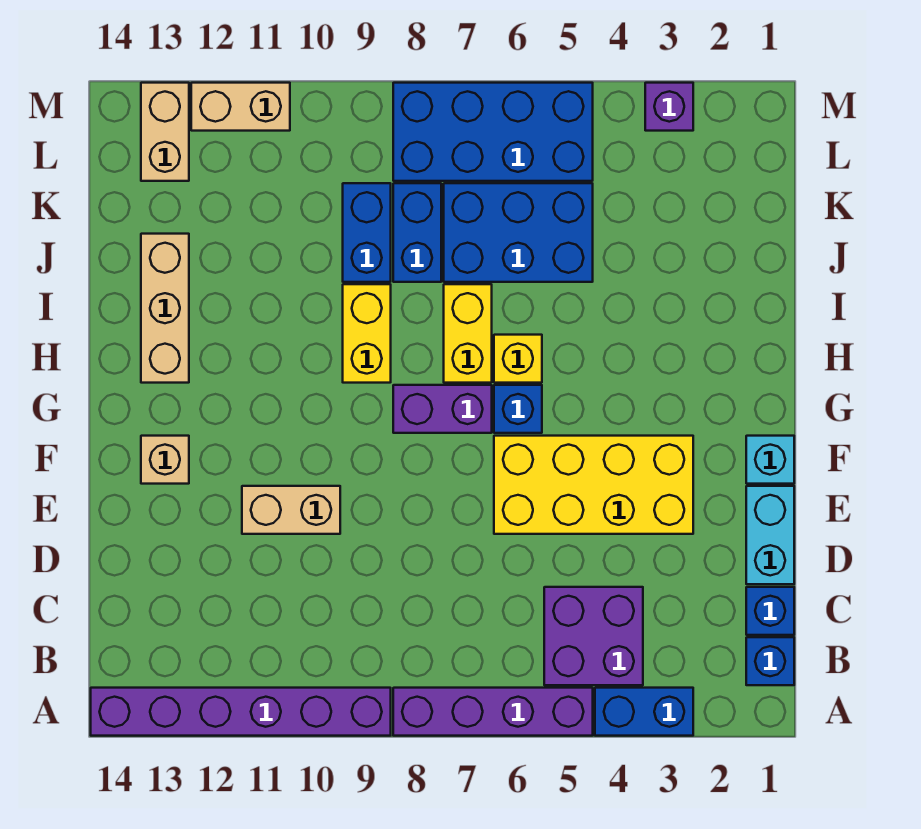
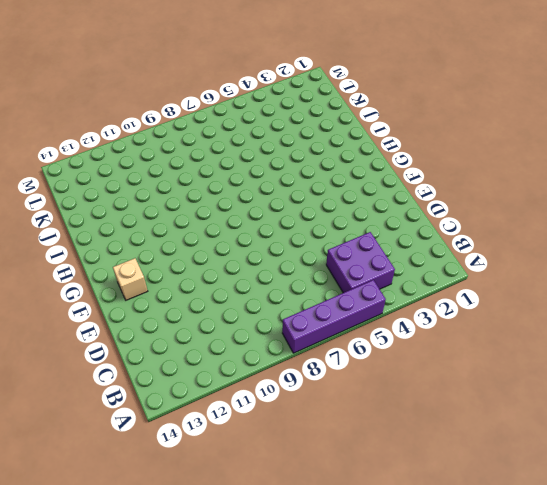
none -> blue 1x2 brick [595,688,693,736]
none -> purple 1x6 brick [91,688,391,736]
none -> blue 1x1 brick [746,637,794,685]

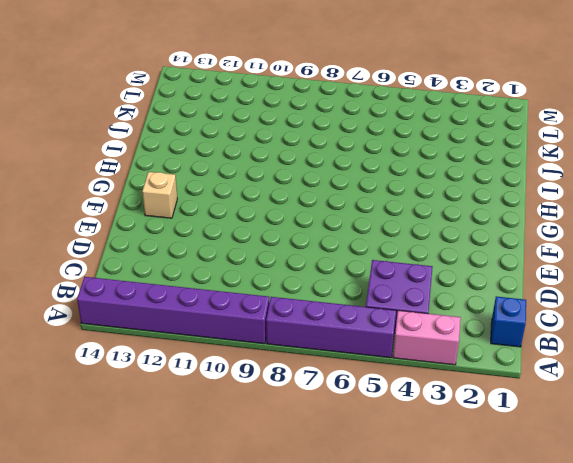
pink 1x2 brick [393,310,461,365] -> blue 1x2 brick [595,688,693,736]
none -> blue 1x1 brick [746,587,794,635]
none -> cyan 1x2 brick [746,486,794,584]
none -> yellow 2x4 brick [494,436,693,534]

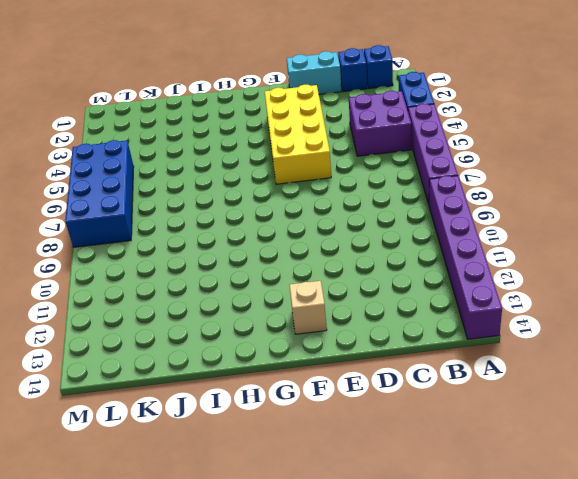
none -> tan 1x2 brick [242,486,340,534]
none -> cyan 1x1 brick [746,436,794,484]
none -> blue 1x1 brick [494,385,542,433]

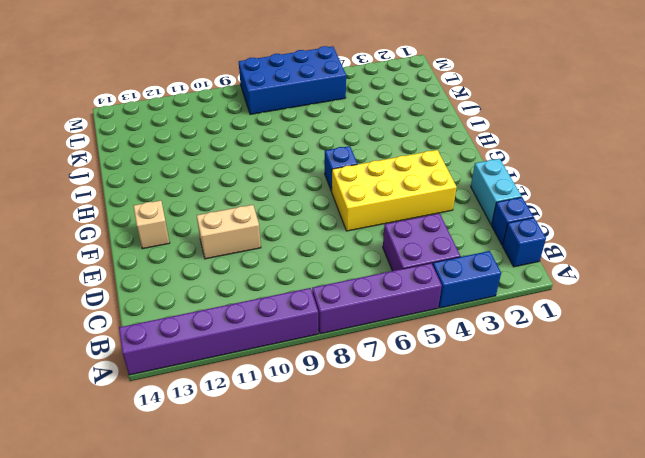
none -> cyan 1x1 brick [746,436,794,484]
none -> purple 1x2 brick [393,385,492,433]
none -> yellow 1x1 brick [494,335,542,383]

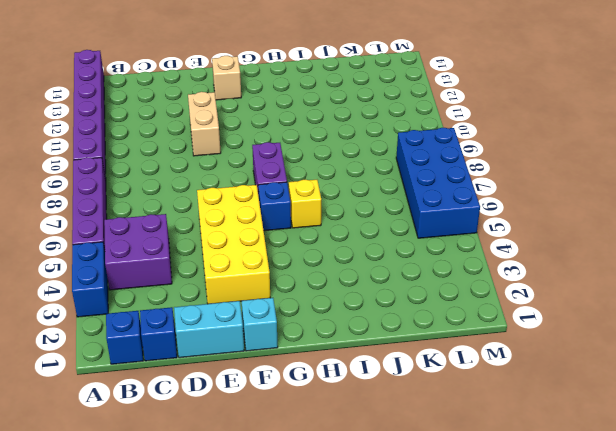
none -> yellow 1x2 brick [444,284,492,383]
none -> yellow 1x2 brick [343,284,391,383]
none -> tan 1x3 brick [141,234,189,383]

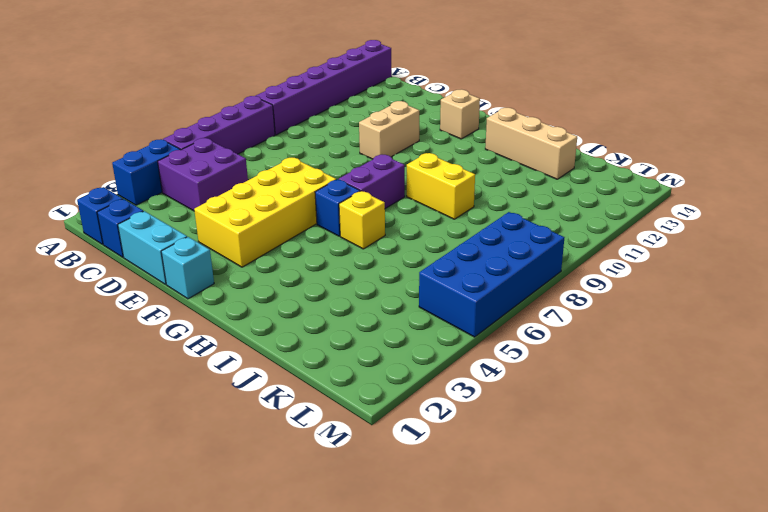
none -> yellow 1x2 brick [444,284,492,383]
none -> blue 2x3 brick [444,183,593,282]
none -> blue 1x2 brick [393,183,441,282]

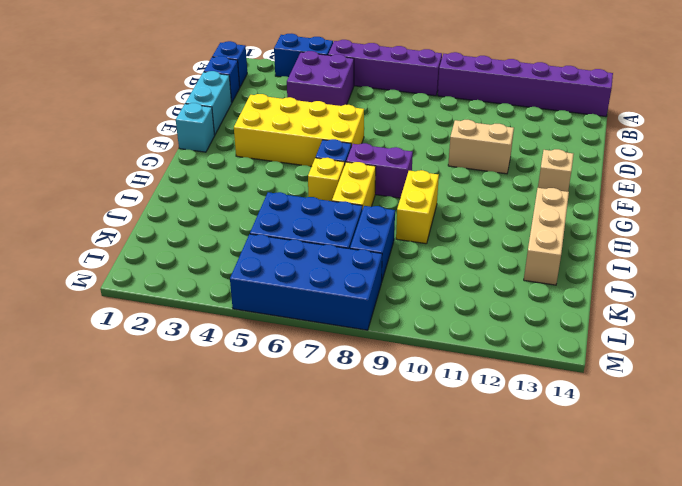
none -> blue 1x2 brick [343,183,391,282]
none -> tan 1x2 brick [141,83,189,181]
none -> purple 1x1 brick [645,83,693,131]

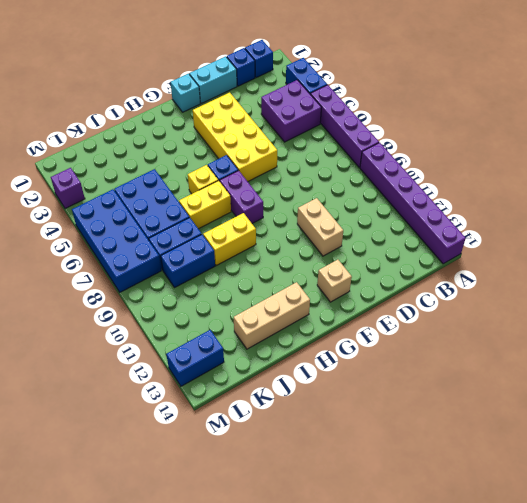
blue 1x2 brick [166,330,224,386] -> tan 1x2 brick [141,83,189,181]
none -> tan 1x2 brick [191,83,290,131]

